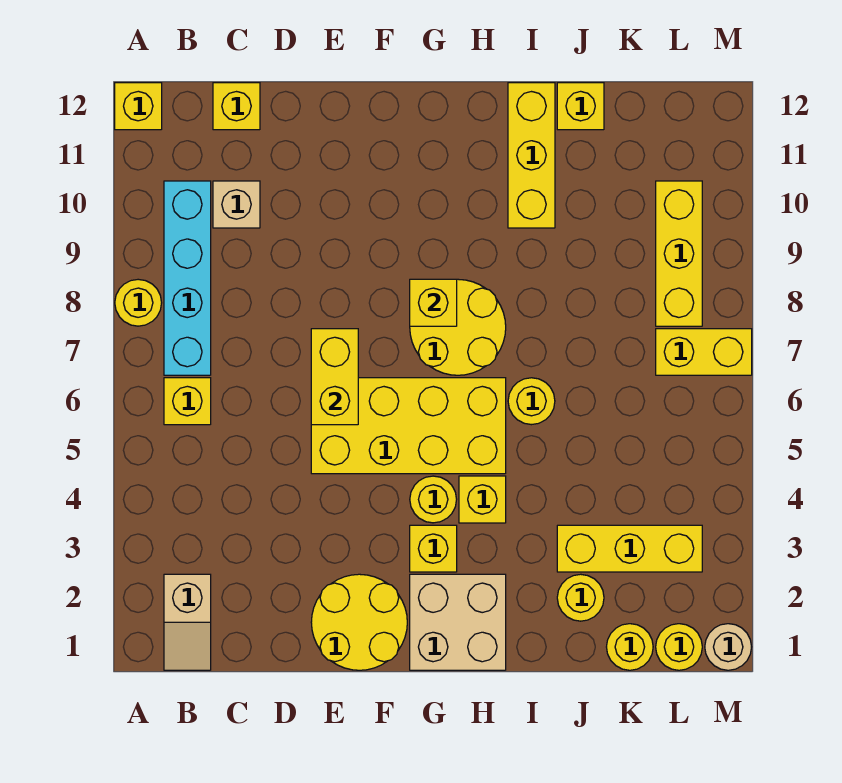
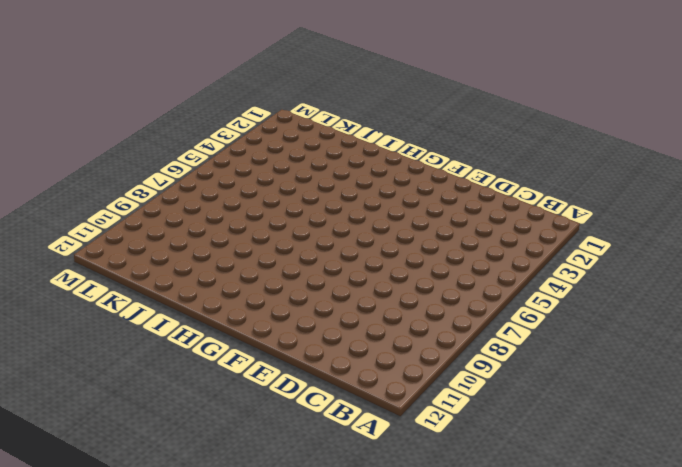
none -> yellow 1x1 round brick [115,279,162,326]
none -> yellow 1x1 brick [115,83,162,130]
none -> tan 1x2 slope [164,574,211,670]

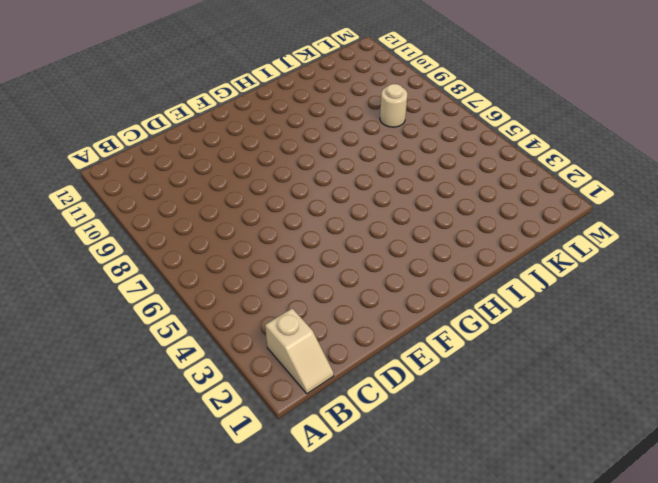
tan 1x1 round brick [380,84,408,127] -> tan 1x1 round brick moved to [705,624,751,670]
none -> yellow 1x1 round brick [115,279,162,326]
none -> yellow 1x1 brick [115,83,162,130]
none -> yellow 1x1 brick [164,378,211,425]

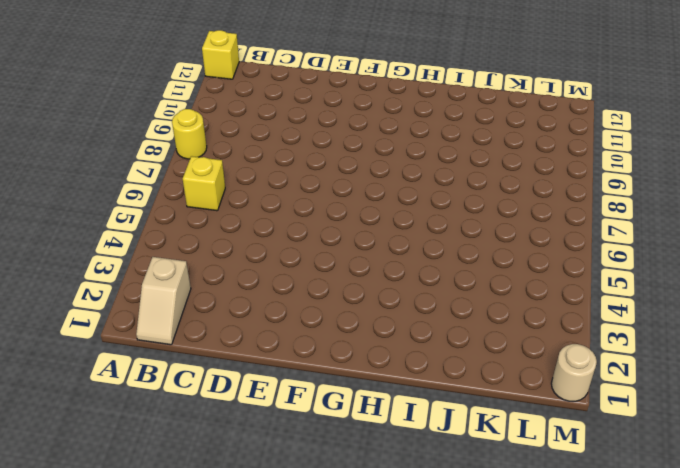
none -> cyan 1x4 brick [164,181,211,375]
none -> tan 1x1 brick [213,181,260,228]
none -> yellow 1x1 brick [213,83,260,130]

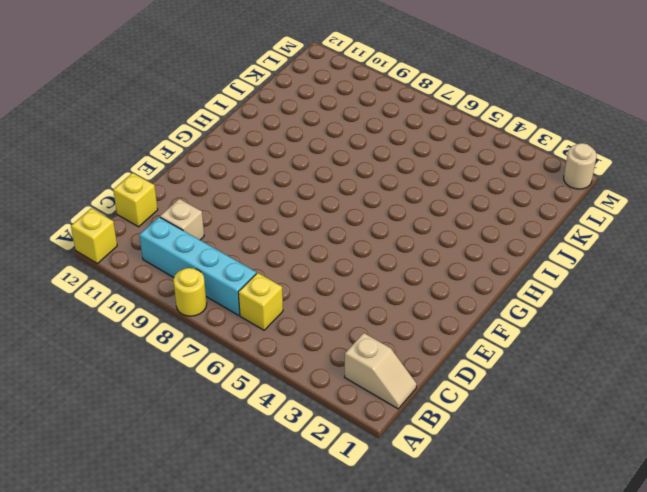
none -> yellow 2x2 round brick [311,574,407,670]
none -> yellow 2x4 brick [311,378,506,474]
none -> tan 2x2 brick [410,574,506,670]

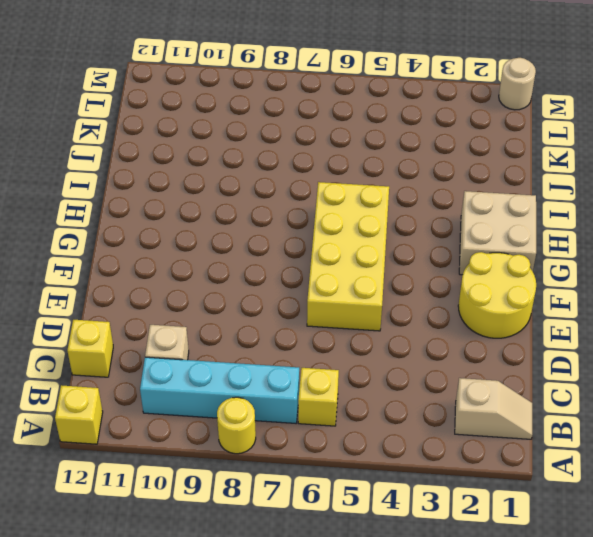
none -> yellow 1x1 brick [410,525,457,572]
none -> yellow 1x1 round brick [410,476,457,523]
none -> yellow 2x2 round brick [410,279,506,375]

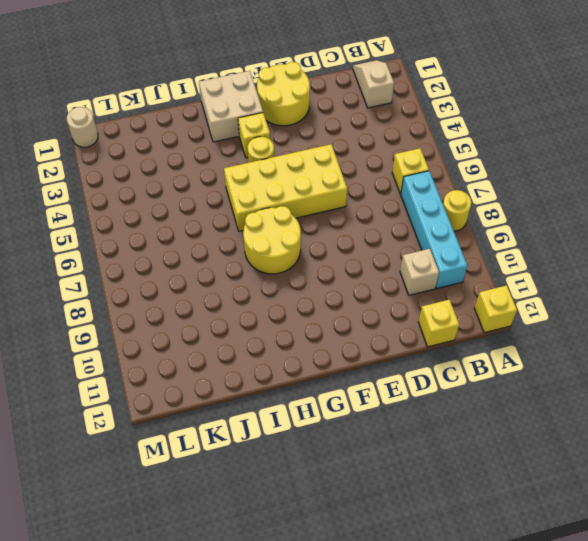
none -> yellow 1x1 brick [459,476,506,523]
none -> yellow 1x1 round brick [508,378,555,425]
none -> yellow 1x3 brick [508,83,555,228]

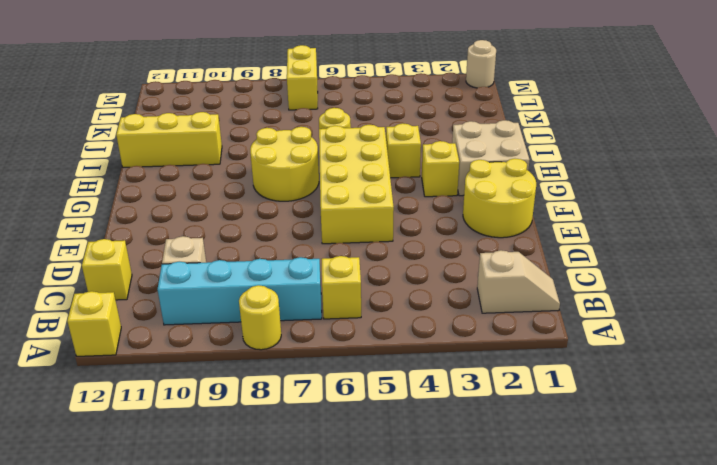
none -> yellow 1x1 round brick [410,476,457,523]
none -> yellow 1x1 round brick [557,574,604,621]
none -> yellow 1x3 brick [557,525,702,572]

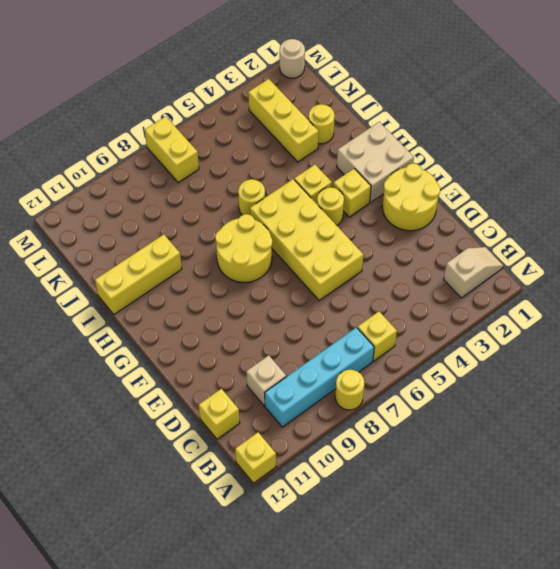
none -> yellow 1x1 brick [557,83,604,130]
none -> yellow 1x1 round brick [607,624,653,670]
none -> yellow 1x1 round brick [656,624,702,670]

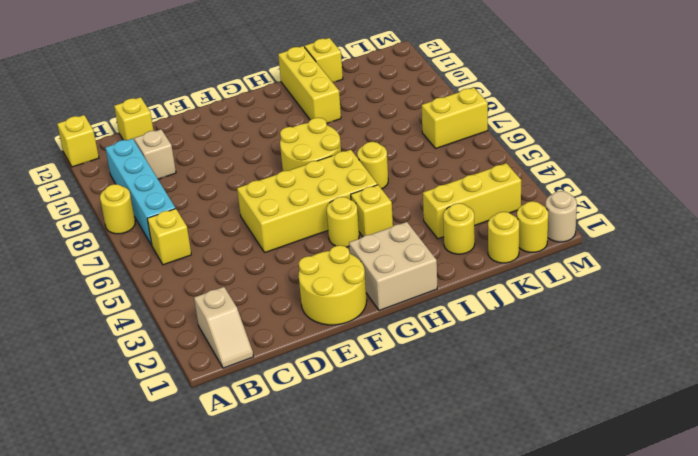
none -> yellow 1x1 brick [410,525,457,572]
none -> yellow 1x3 brick [656,181,702,326]
none -> yellow 1x2 brick [311,329,358,425]

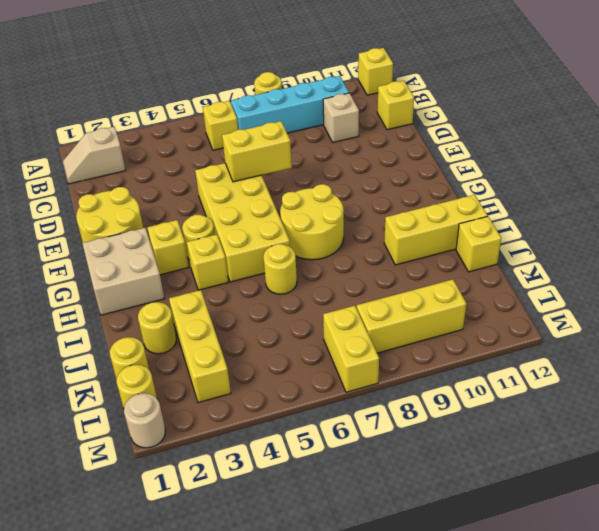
none -> yellow 1x1 brick [410,279,457,326]

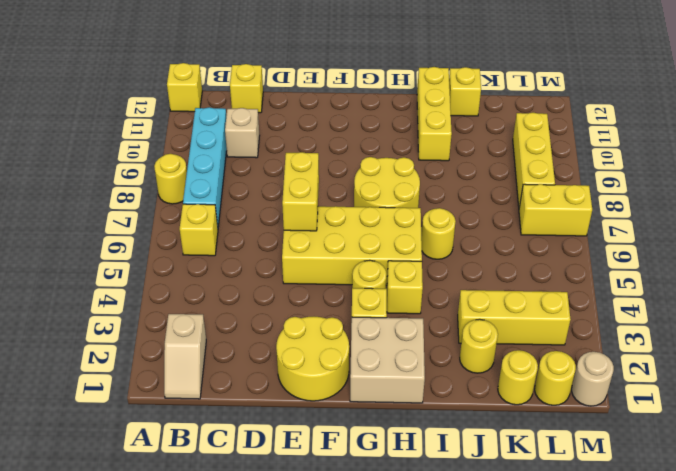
none -> yellow 1x1 brick [410,279,457,326]

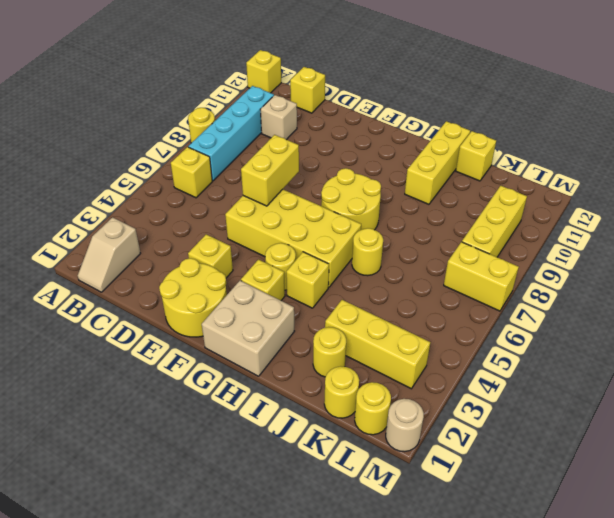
yellow 1x1 brick [188,234,233,278] -> yellow 1x1 brick moved to [410,279,457,326]

